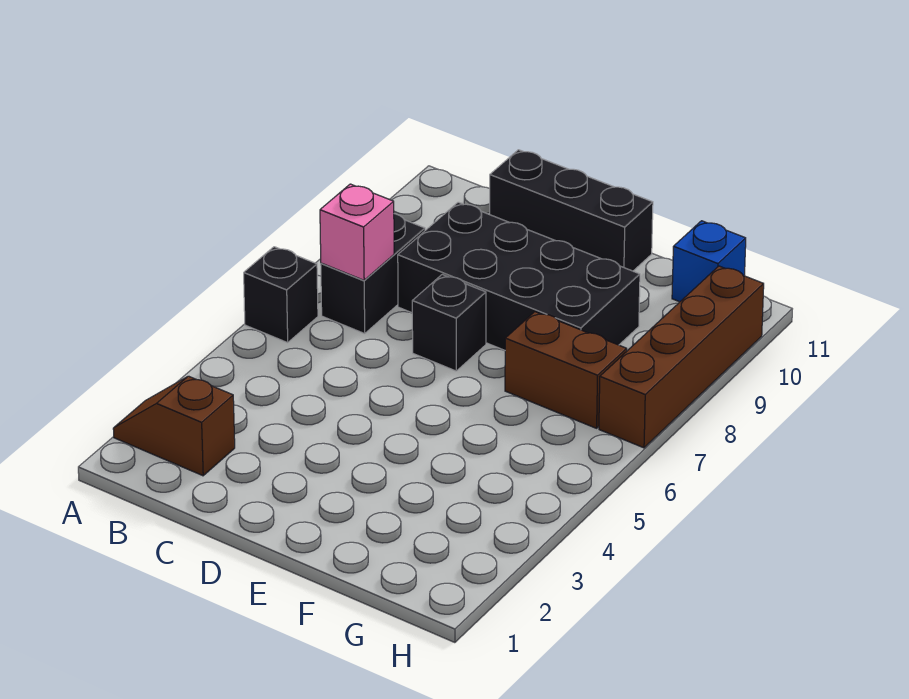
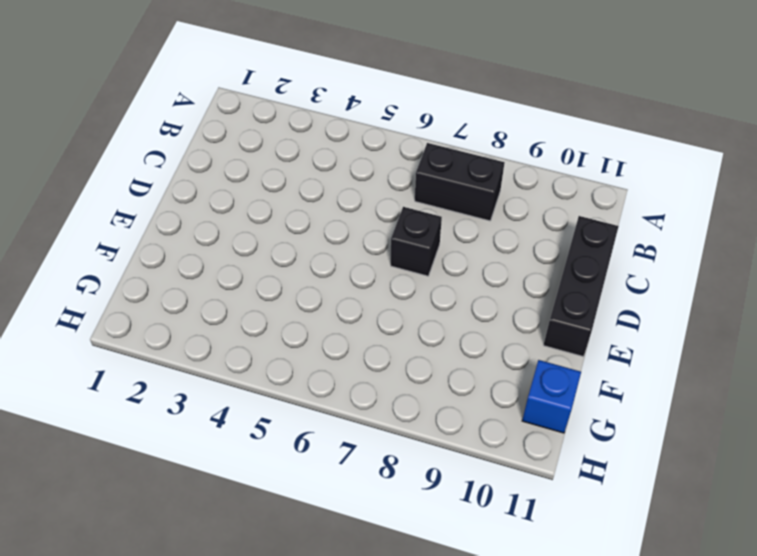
none -> brown 1x2 slope [113,376,235,476]
none -> black 1x1 brick [244,247,318,343]

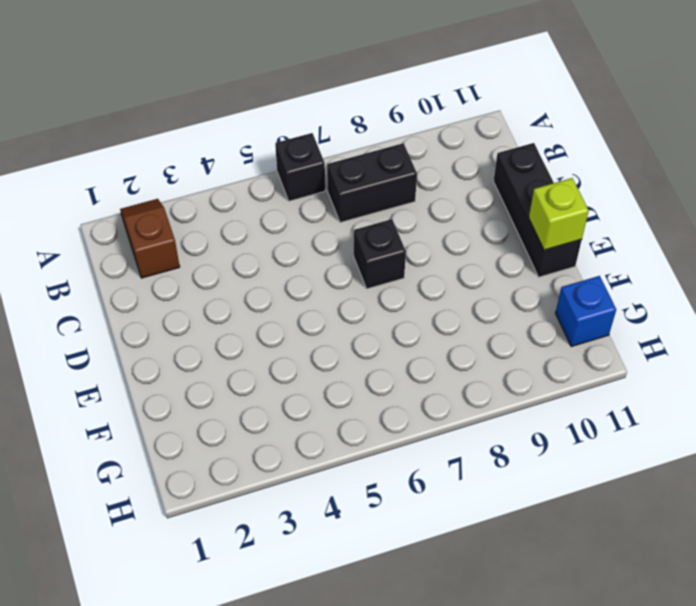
lime 1x1 brick [529,178,589,250] -> none
none -> black 2x4 brick [398,202,640,350]
none -> brown 1x2 brick [505,312,627,428]

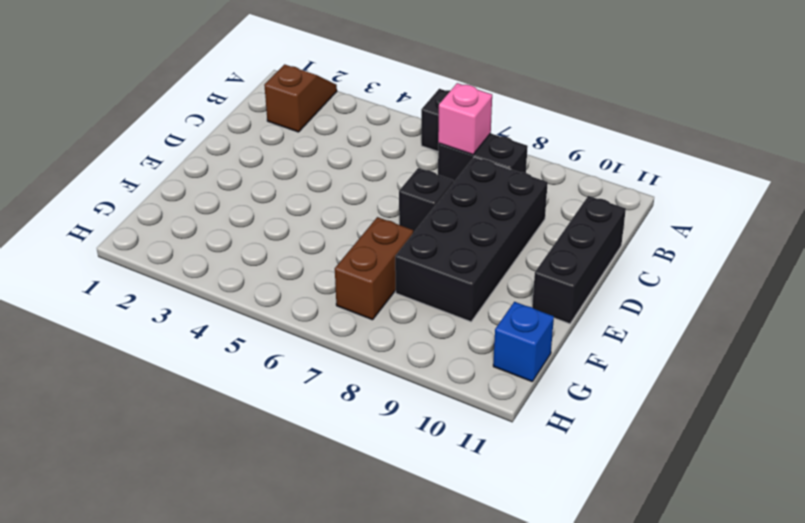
none -> brown 1x4 brick [599,266,764,448]

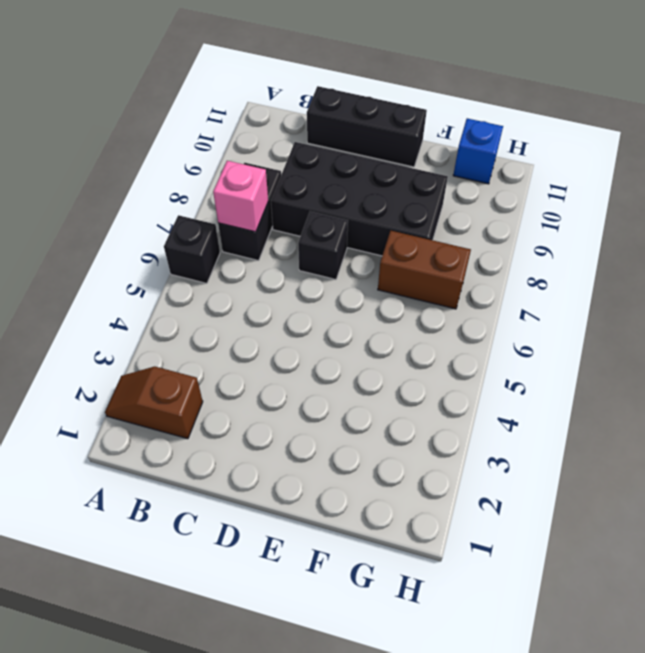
none -> brown 1x4 brick [599,266,764,448]

